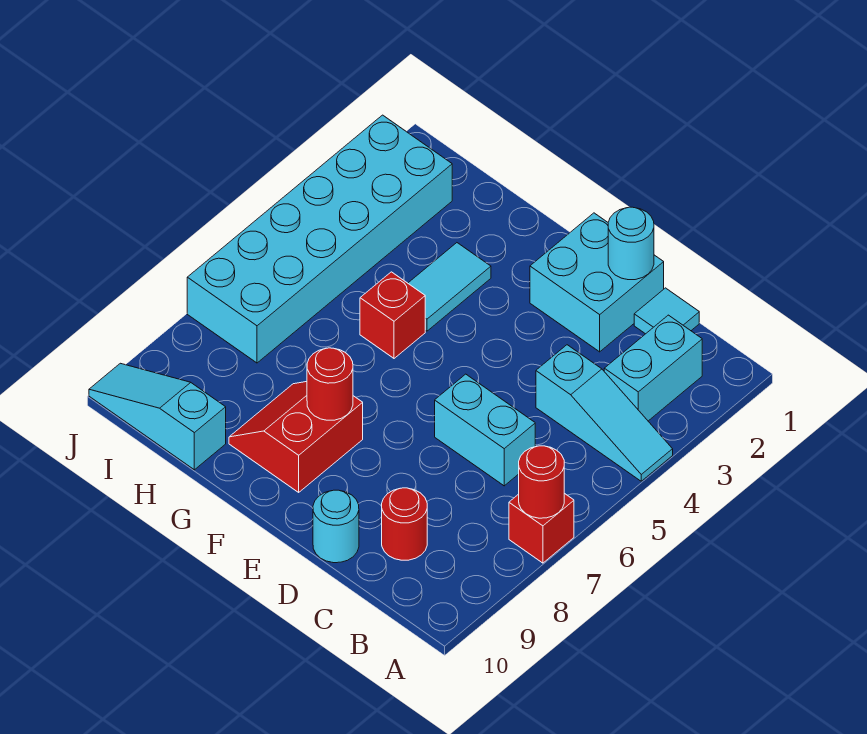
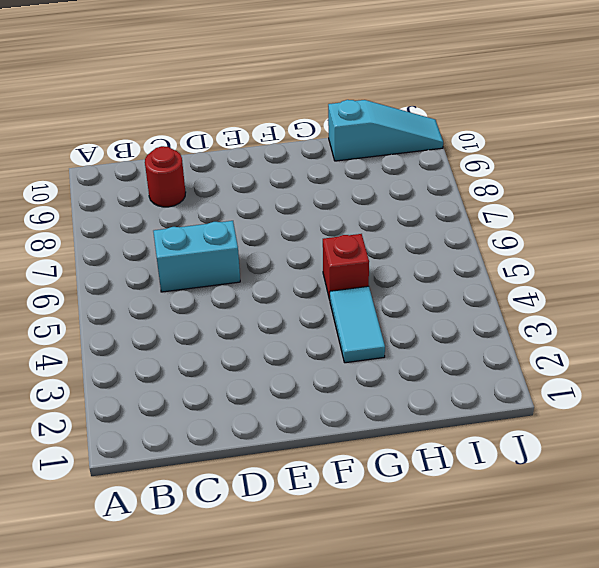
none -> cyan 1x3 slope [536,345,673,481]
none -> red 1x1 brick [509,493,574,563]
none -> cyan 1x2 brick [604,315,702,421]

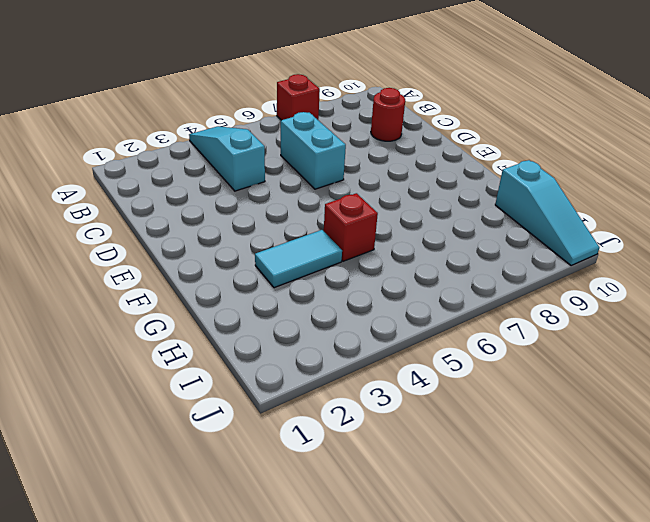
none -> cyan 1x2 brick [604,315,702,421]
none -> cyan 1x1 tile [634,288,699,334]
none -> cyan 2x2 brick [530,213,664,352]

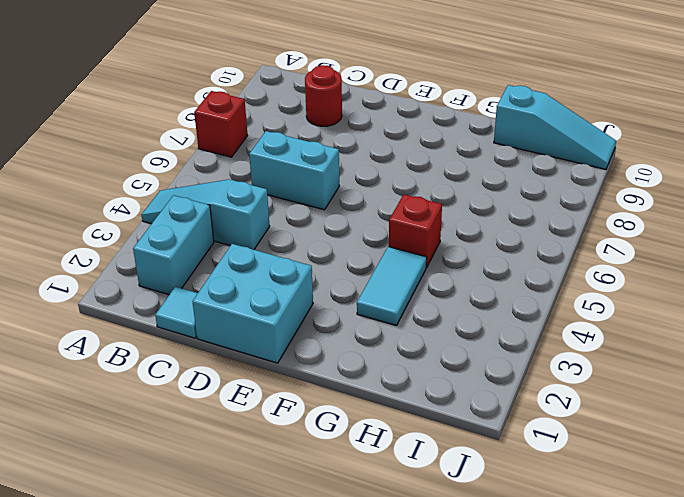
none -> cyan 1x1 round brick [313,490,359,563]
none -> red 2x2 slope [229,382,363,492]
none -> cyan 2x6 brick [187,115,452,363]

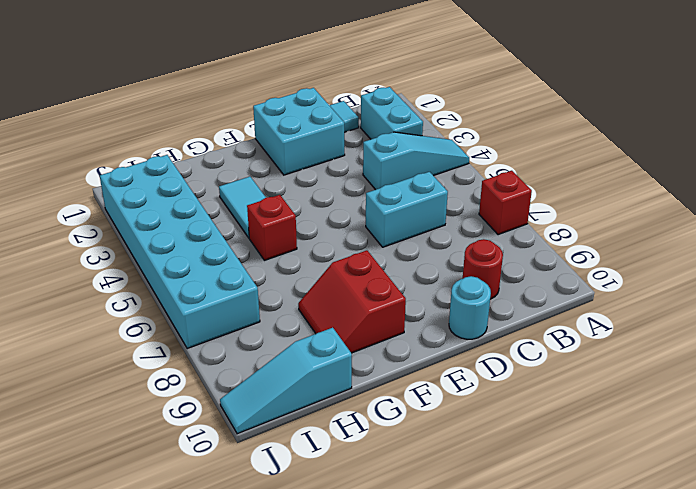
none -> red 1x1 round brick [519,446,564,518]
none -> cyan 1x1 round brick [608,207,654,280]
none -> red 1x1 round brick [307,348,353,420]

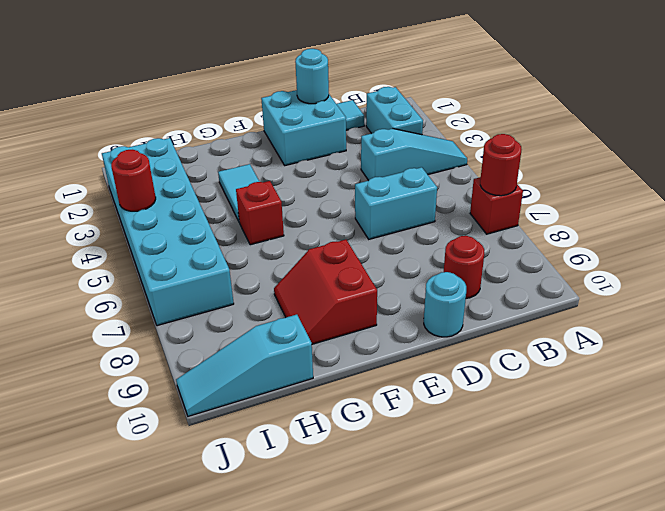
red 1x1 round brick [111,150,156,211] -> red 1x1 round brick moved to [307,348,353,420]

